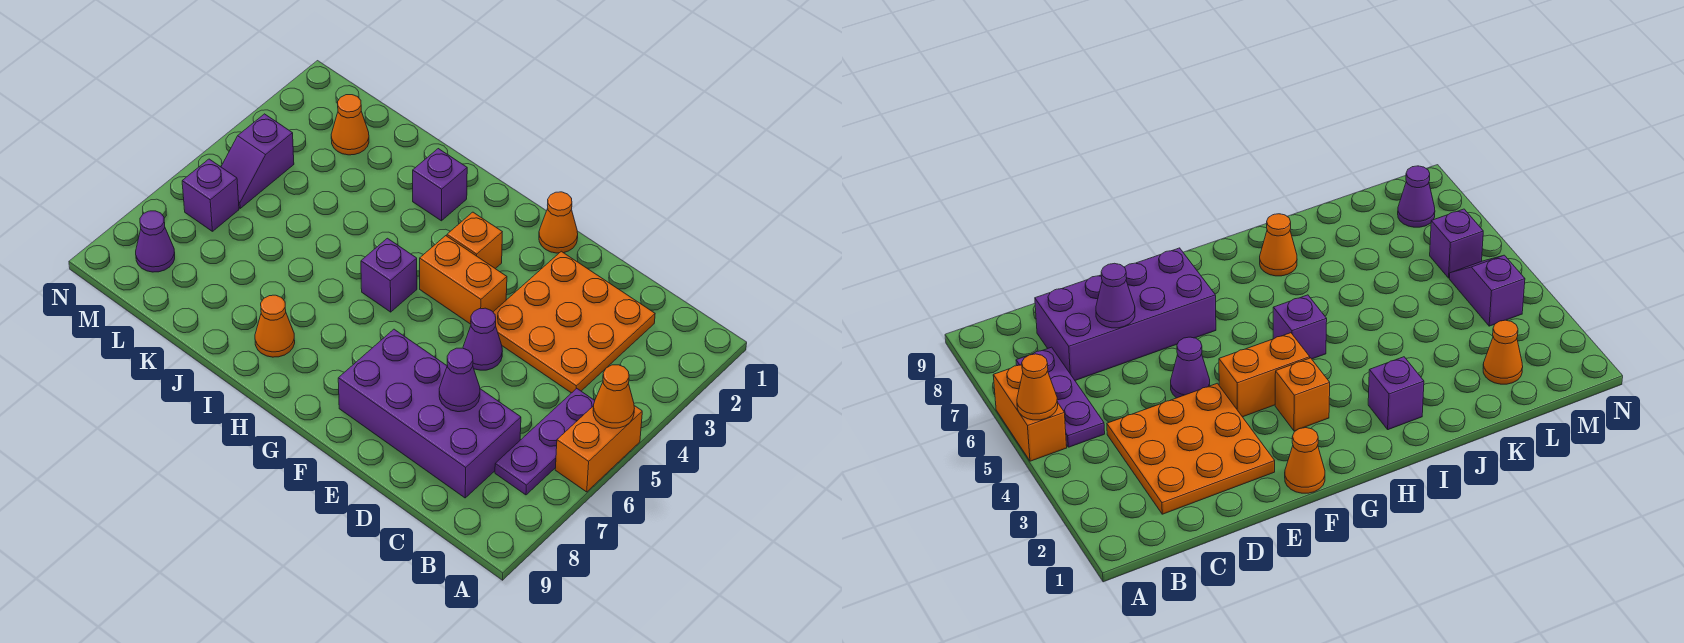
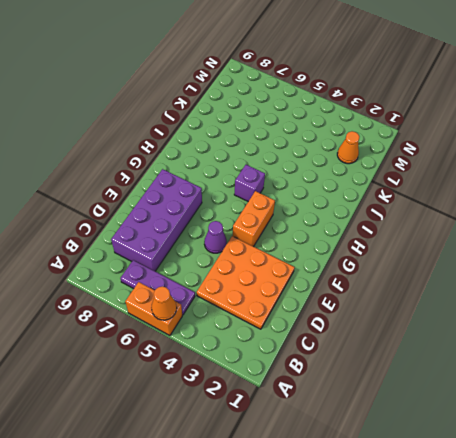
none -> orange 1x1 cone [539,192,578,253]
none -> orange 1x1 brick [447,212,502,269]
none -> purple 1x1 brick [413,149,467,221]

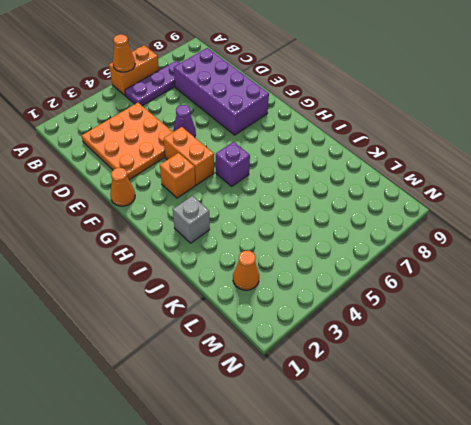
grey 1x1 brick [173,196,210,243] -> purple 1x1 brick [413,149,467,221]
none -> orange 1x1 cone [255,295,295,357]
none -> purple 1x2 slope [221,114,294,208]
none -> purple 1x1 brick [182,159,239,231]

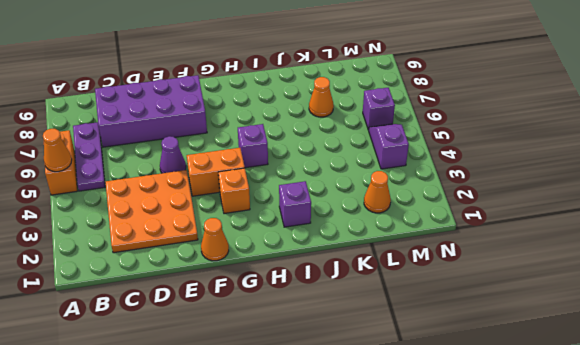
orange 1x1 cone [309,77,334,117] -> orange 1x1 cone moved to [255,295,295,357]
none -> purple 1x1 cone [136,211,175,272]
none -> purple 1x1 cone [439,348,480,412]

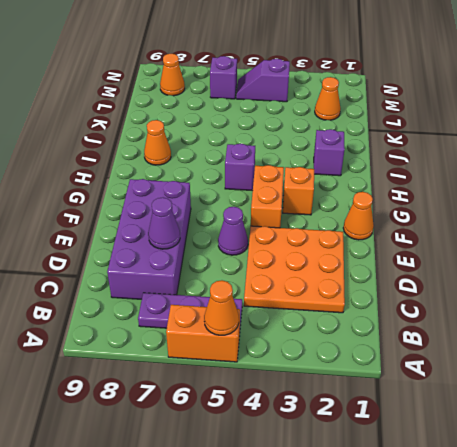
orange 1x1 cone [160,54,185,96] -> purple 1x1 cone [136,211,175,272]

